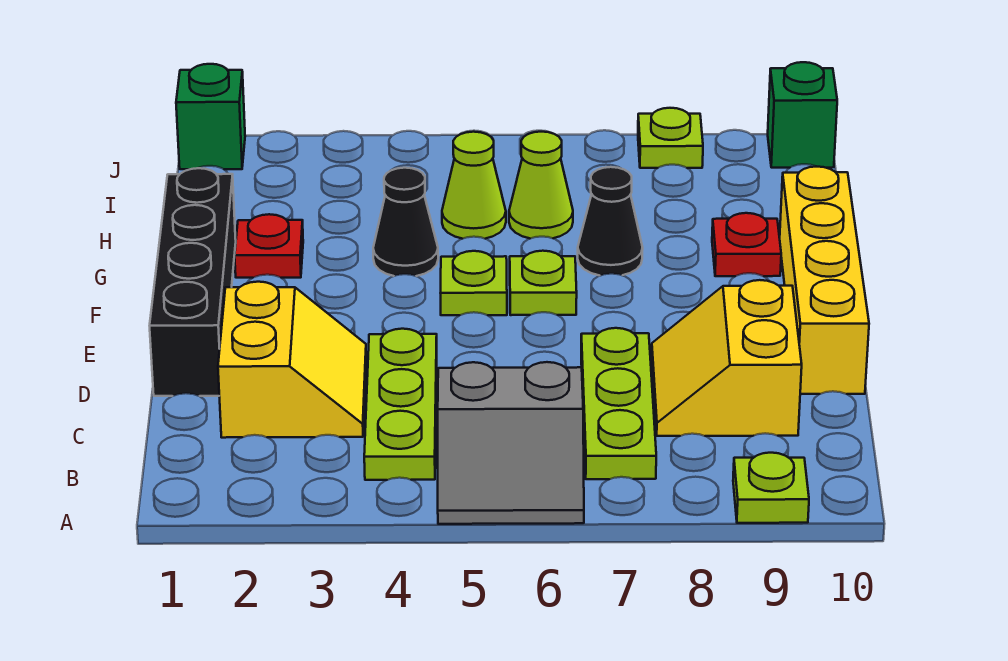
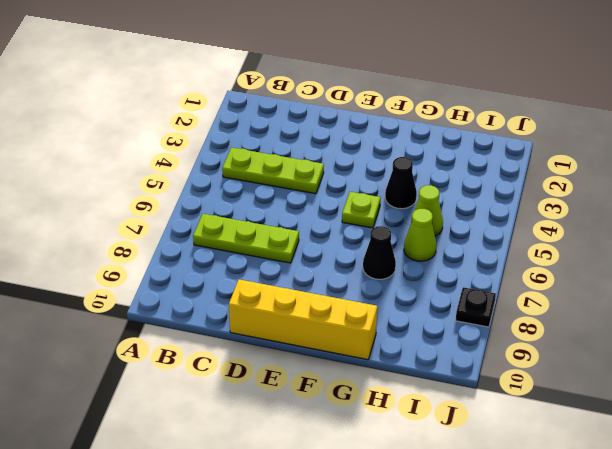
black 1x1 plate [456,287,496,327] -> lime 1x1 plate [638,108,703,168]
none -> grey 2x2 slope [438,362,584,524]
none -> lime 1x1 plate [733,453,809,523]
none -> yellow 2x2 slope [218,282,366,438]

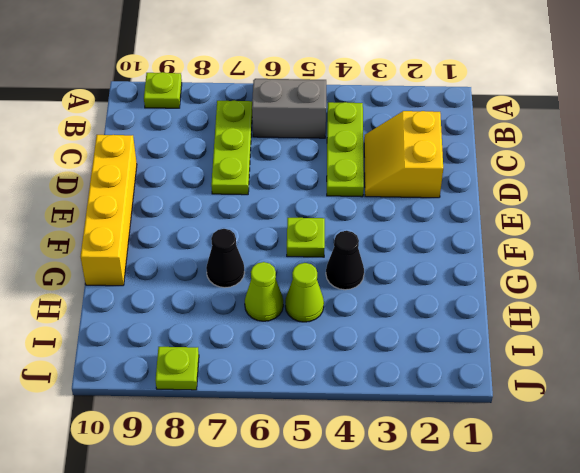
none -> yellow 2x2 slope [652,280,802,436]
none -> black 1x4 brick [150,168,236,396]
none -> lime 1x1 plate [510,251,577,315]

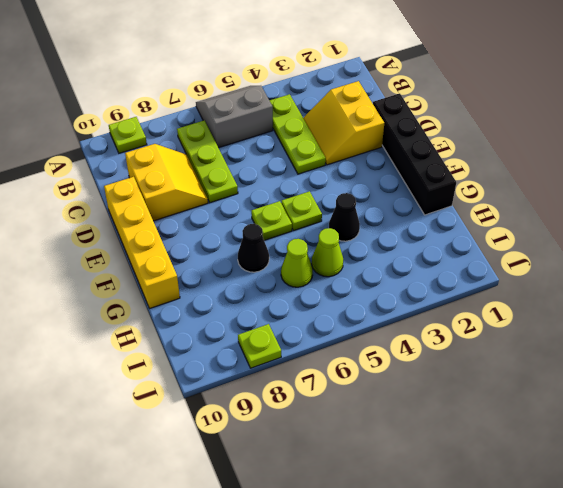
none -> red 1x1 plate [235,214,303,278]
none -> red 1x1 plate [712,213,781,276]
none -> green 1x1 brick [176,64,245,169]

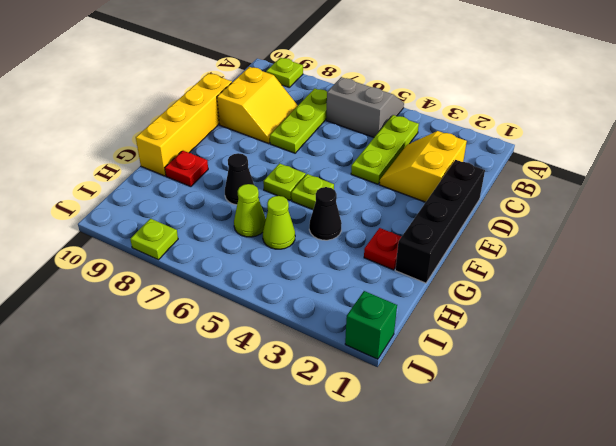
none -> green 1x1 brick [768,62,837,168]

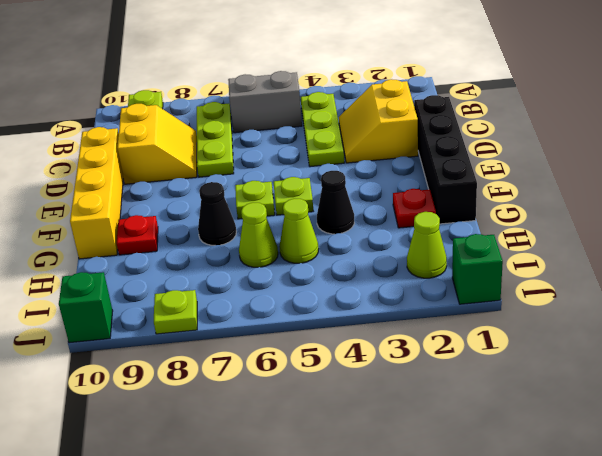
lime 1x1 cone [407,212,447,278] -> none

